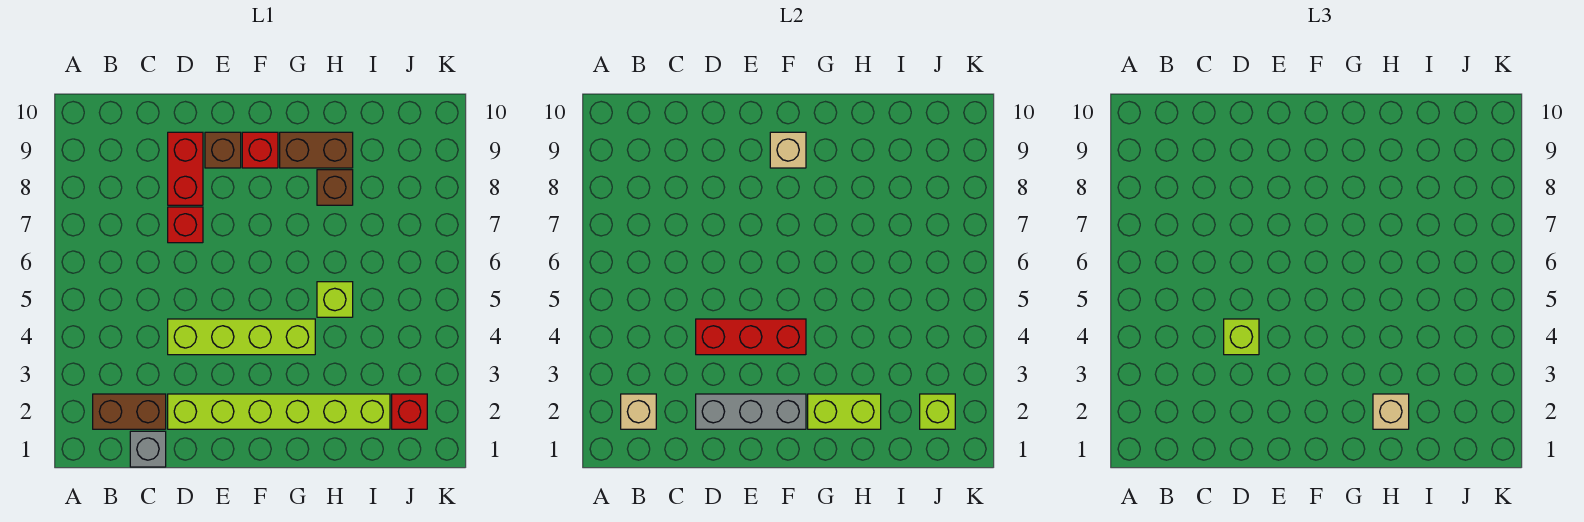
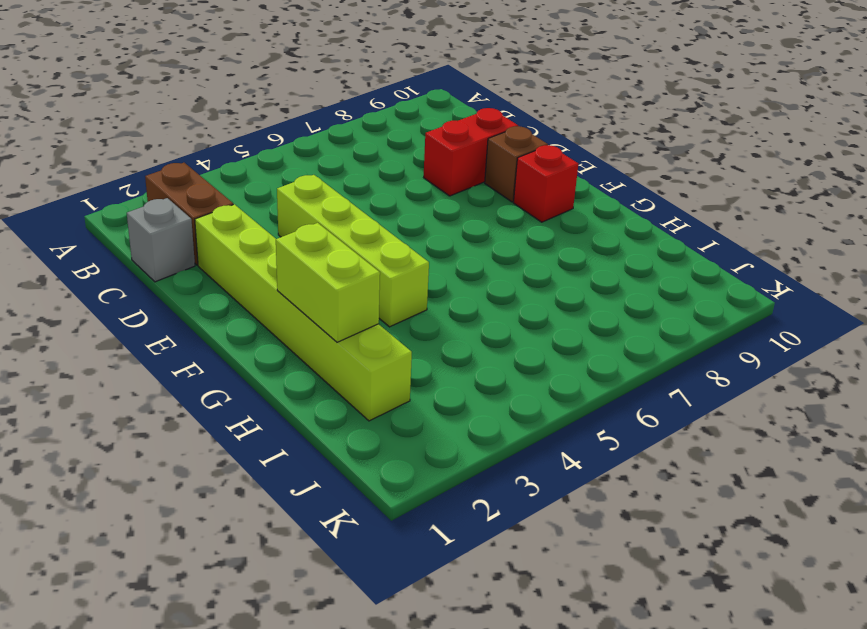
none -> red 1x1 brick [168,207,203,243]
none -> brown 1x2 brick [280,132,353,168]
none -> lime 1x1 brick [317,282,353,317]

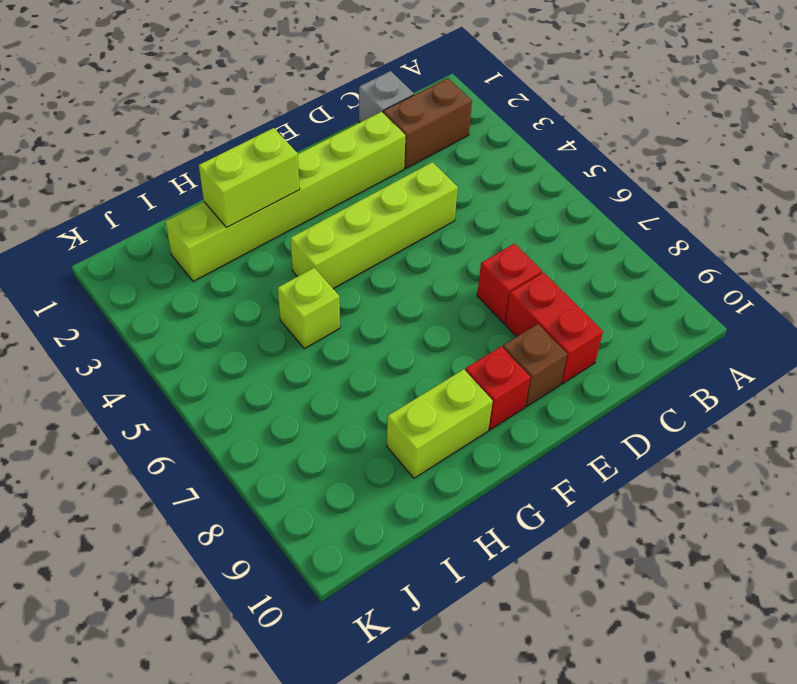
lime 1x2 brick [387,369,493,478] -> brown 1x2 brick [280,132,353,168]
none -> brown 1x1 brick [317,170,353,205]
none -> red 1x1 brick [392,394,427,429]
none -> tan 1x1 brick [621,394,656,429]

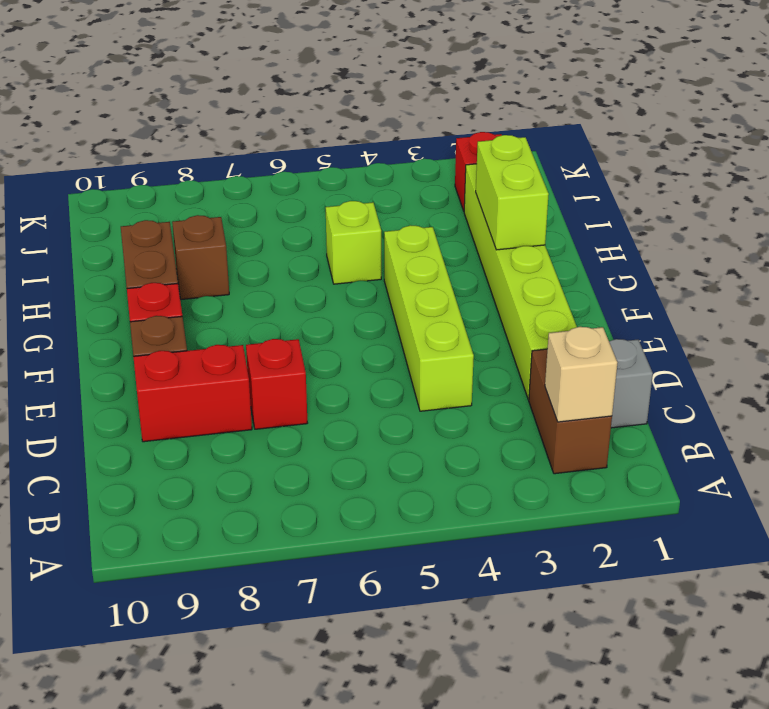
none -> grey 1x3 brick [696,394,806,429]
none -> red 1x3 brick [696,319,806,355]
none -> tan 1x1 brick [770,132,806,168]

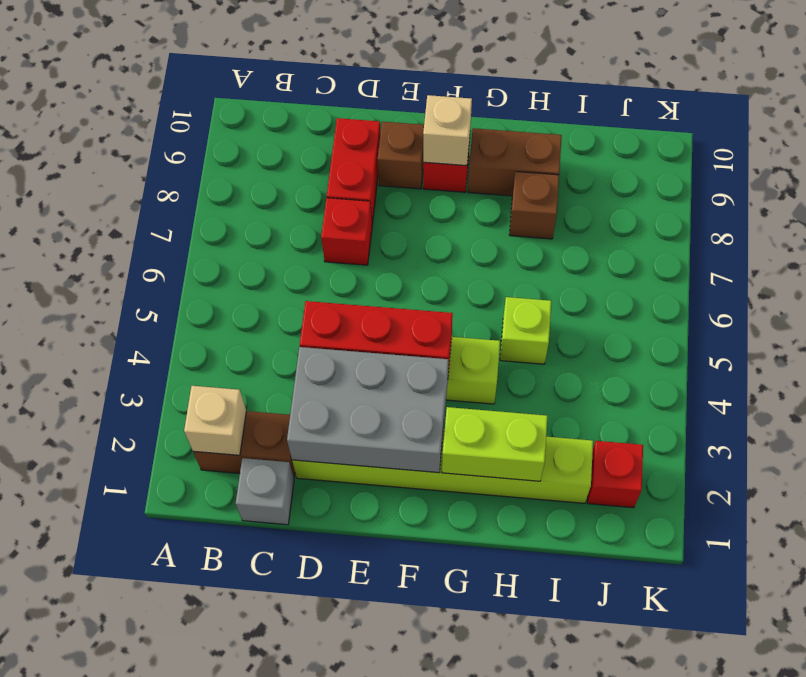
grey 2x3 brick [287,347,448,473] -> grey 1x3 brick [696,394,806,429]
none -> lime 1x1 brick [920,394,955,429]
none -> lime 1x1 brick [1224,319,1259,355]
none -> tan 1x1 brick [1373,394,1409,429]

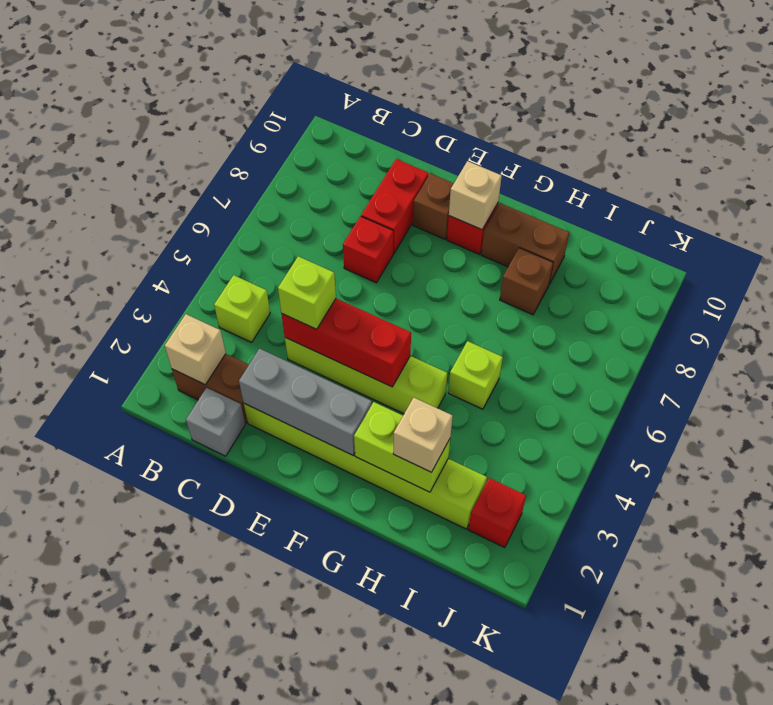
lime 1x1 brick [214,275,270,342] -> lime 1x1 brick moved to [920,394,955,429]

